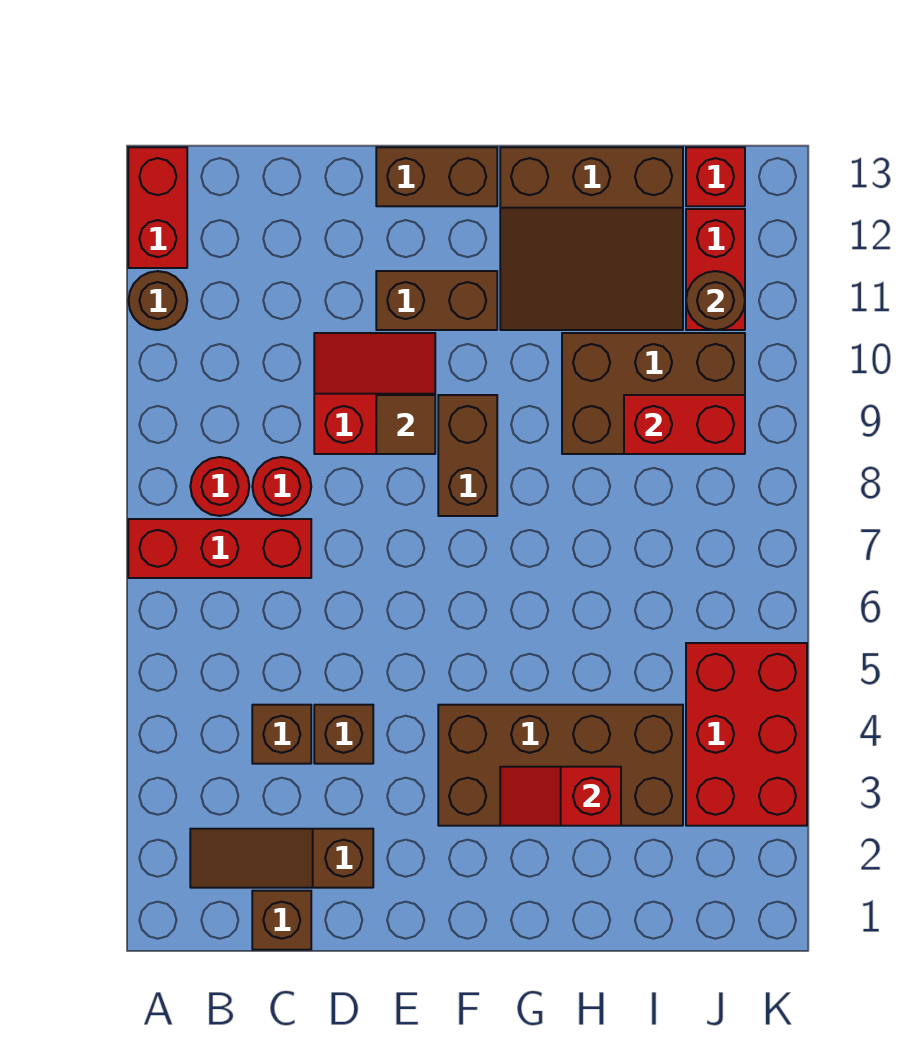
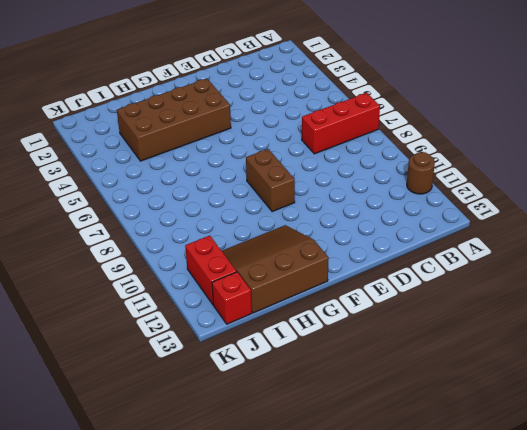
none -> red 1x2 brick [128,147,187,268]
none -> brown 1x3 slope [190,829,373,888]
none -> red 1x1 round brick [190,457,249,516]

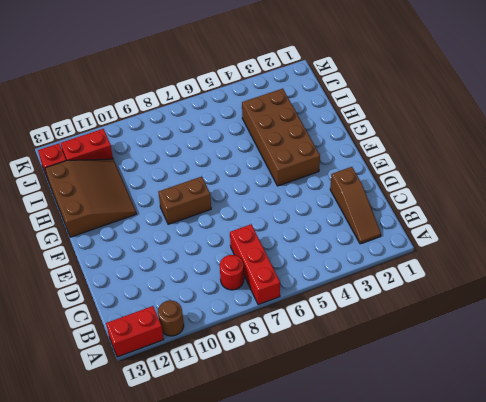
none -> brown 1x1 brick [252,891,311,950]
none -> brown 1x1 brick [252,705,311,764]
none -> red 1x1 round brick [252,457,311,516]

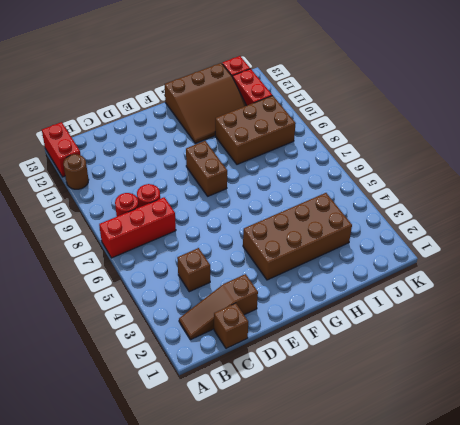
none -> brown 1x1 brick [314,705,373,764]
none -> red 2x2 slope [314,333,435,454]
none -> brown 1x2 brick [376,271,497,330]

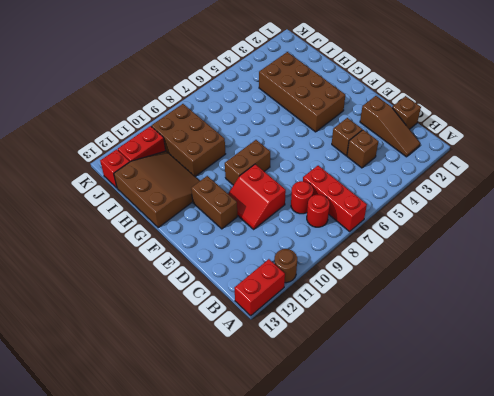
none -> brown 1x2 brick [376,147,497,206]
none -> red 2x3 brick [686,643,807,826]
none -> brown 1x1 tile [376,395,435,454]

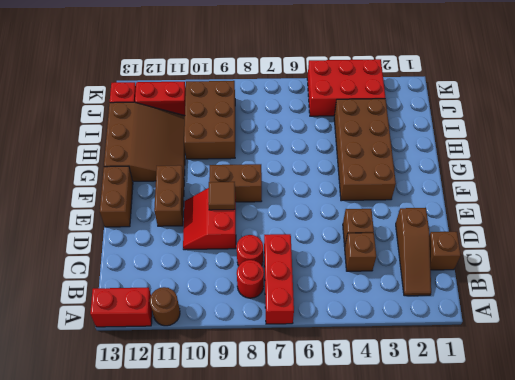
none -> red 1x2 slope [500,767,621,826]
none -> red 1x2 brick [624,395,745,454]
none -> brown 1x1 round brick [686,271,745,330]

